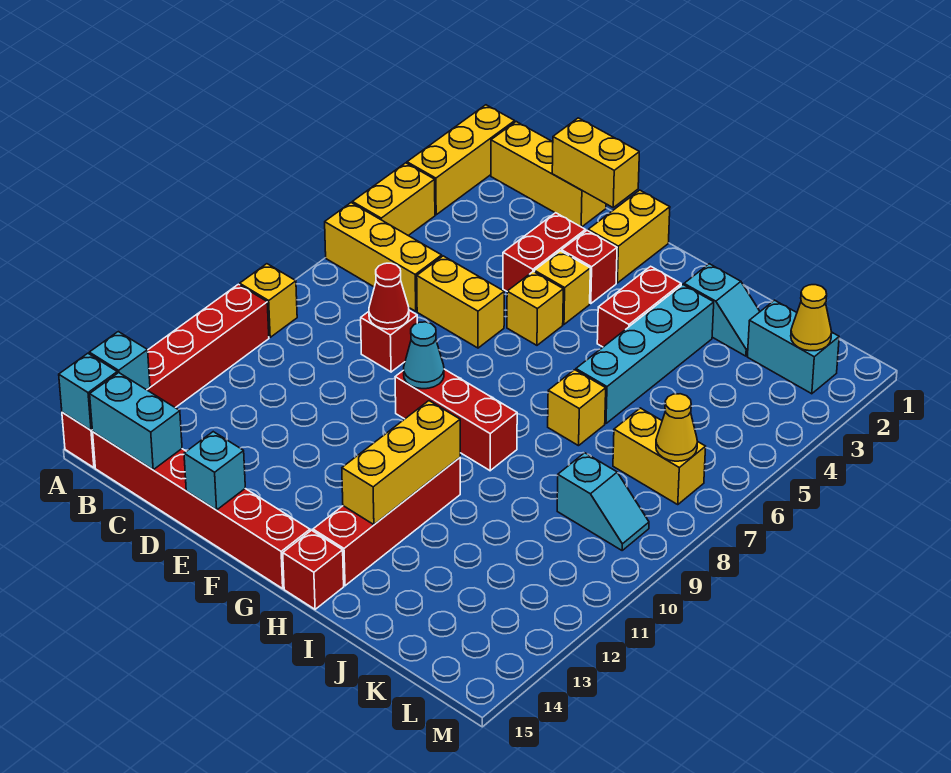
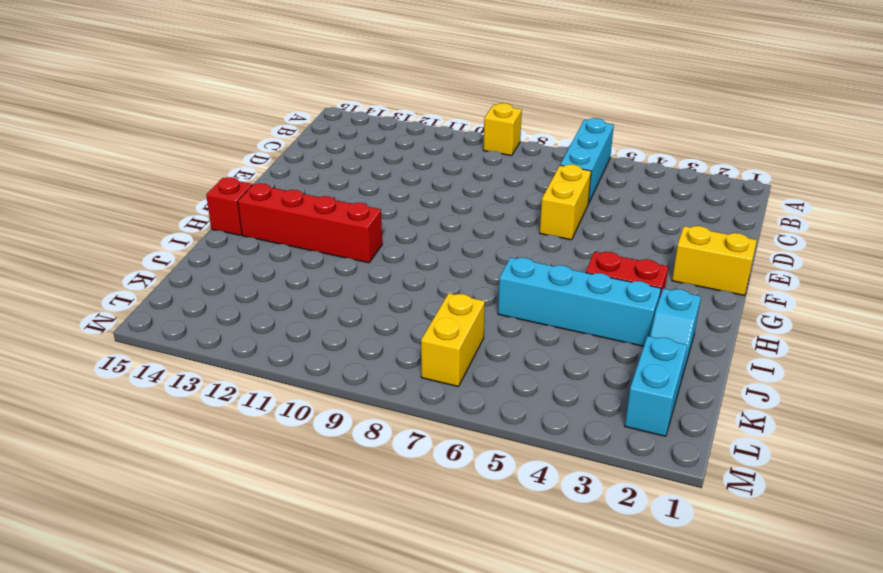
cyan 1x3 brick [560,118,614,204] -> yellow 1x3 brick [325,203,442,311]
none -> yellow 1x3 brick [407,105,515,215]
none -> yellow 1x2 brick [352,163,435,236]
none -> red 1x6 brick [62,284,269,468]
none -> yellow 1x3 brick [491,122,606,227]

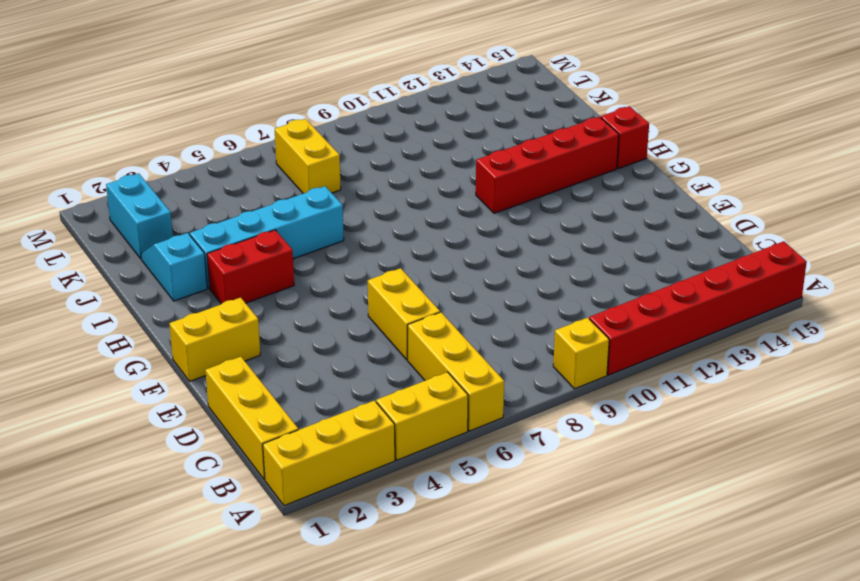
none -> red 1x6 brick [93,432,310,588]
none -> red 1x1 brick [361,310,417,372]
none -> red 1x2 brick [503,213,585,291]
none -> red 1x1 brick [562,231,617,304]

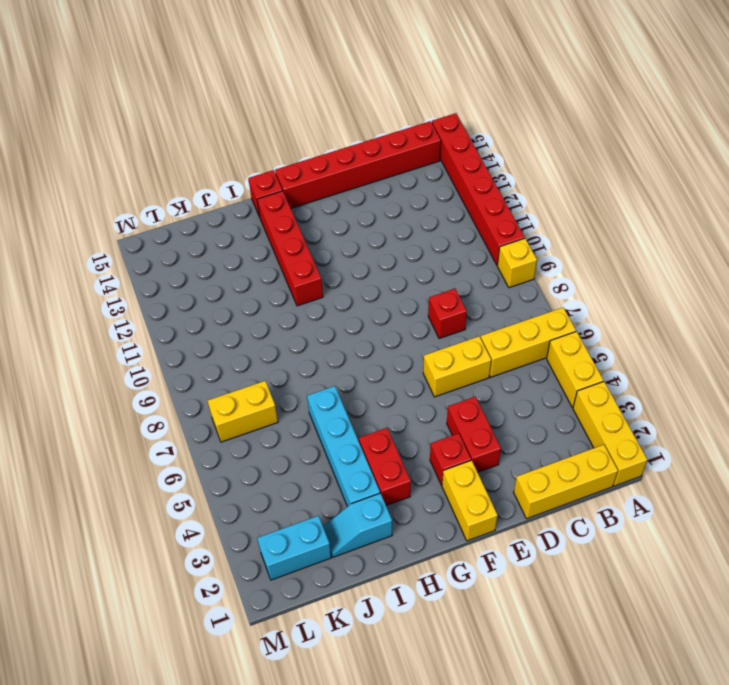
none -> yellow 1x1 brick [534,251,590,324]
none -> yellow 1x1 brick [507,272,563,345]
none -> red 1x3 brick [395,369,517,471]
none -> yellow 1x1 brick [548,370,606,446]

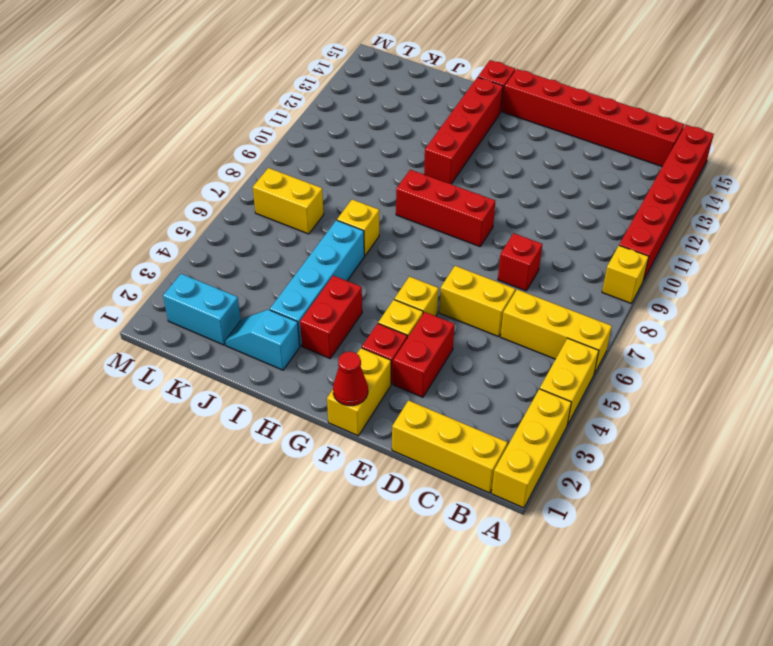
red 1x1 cone [333,351,368,406] -> red 1x1 cone moved to [369,263,409,329]
none -> cyan 1x2 slope [557,453,649,550]
none -> cyan 1x1 brick [89,332,150,390]
none -> cyan 1x1 brick [59,353,117,430]
none -> cyan 1x2 brick [90,373,182,470]

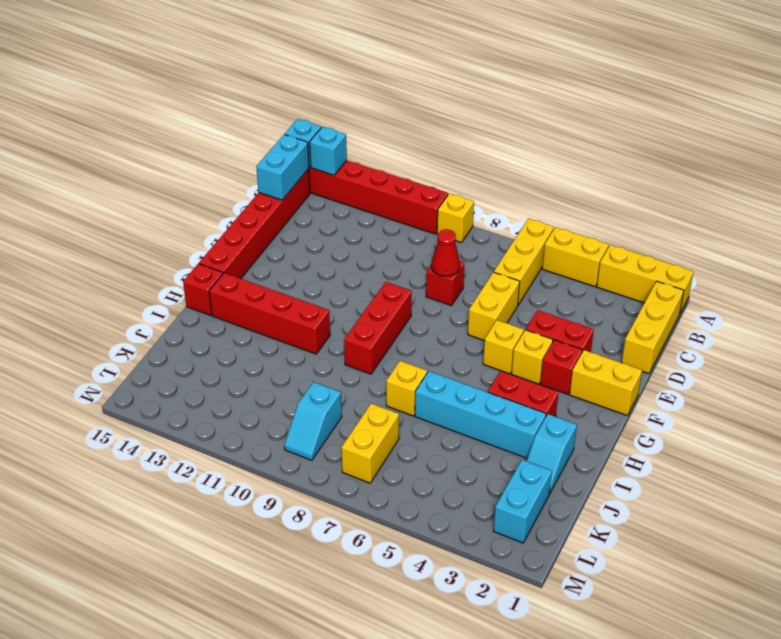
none -> yellow 1x2 brick [552,118,639,207]
none -> cyan 1x1 brick [184,432,245,510]
none -> cyan 1x1 cone [404,322,444,389]
none -> yellow 1x3 brick [342,401,460,525]

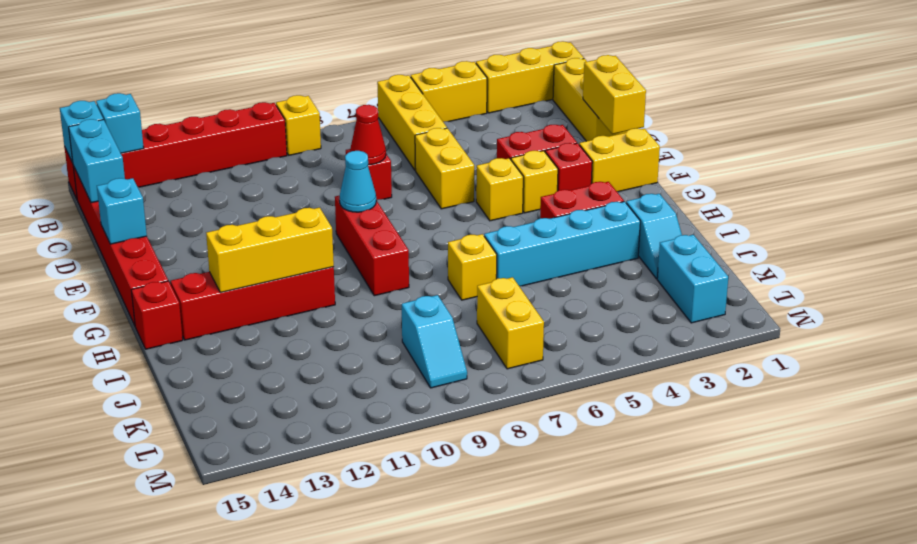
none -> yellow 1x1 cone [791,285,832,351]
none -> yellow 1x1 cone [656,394,697,461]

